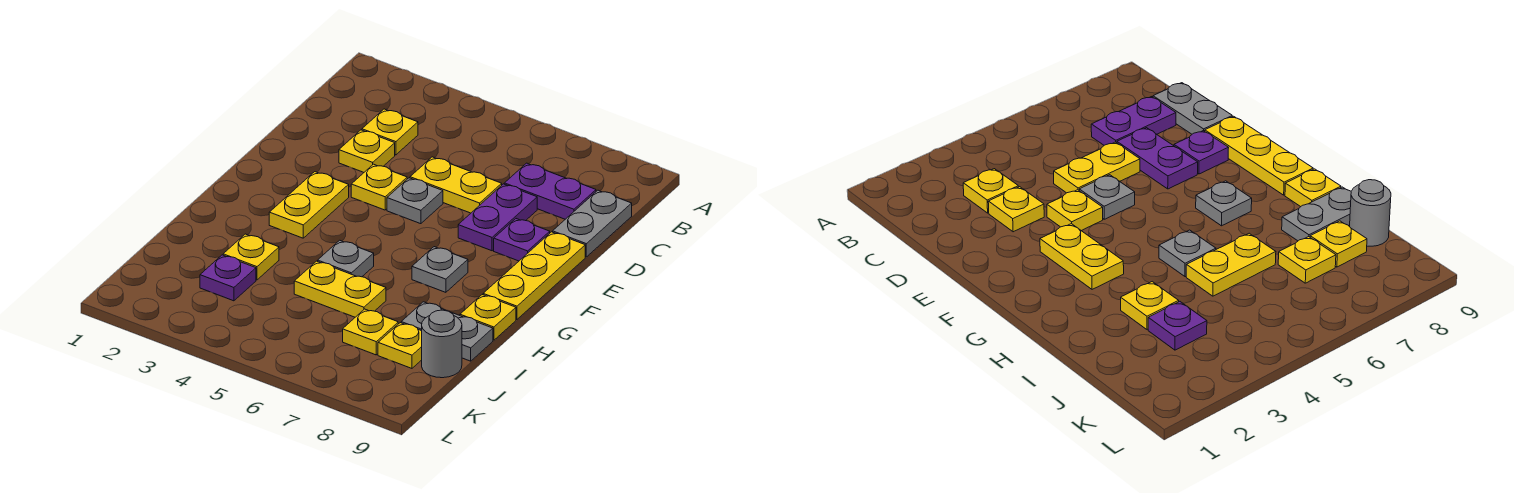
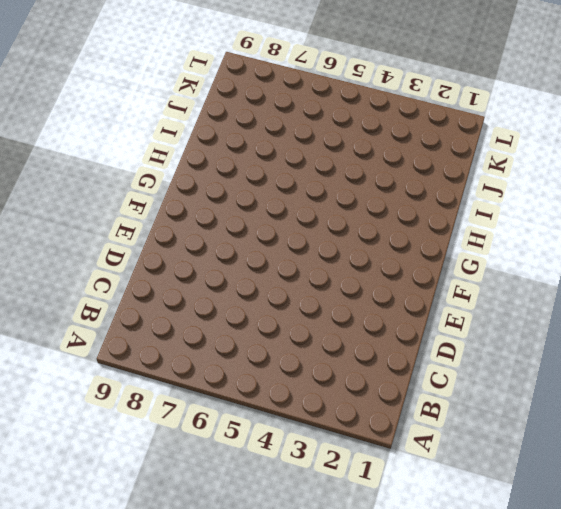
none -> yellow 1x1 plate [362,109,418,155]
none -> purple 1x2 plate [504,163,596,219]
none -> grey 1x2 plate [553,190,632,257]

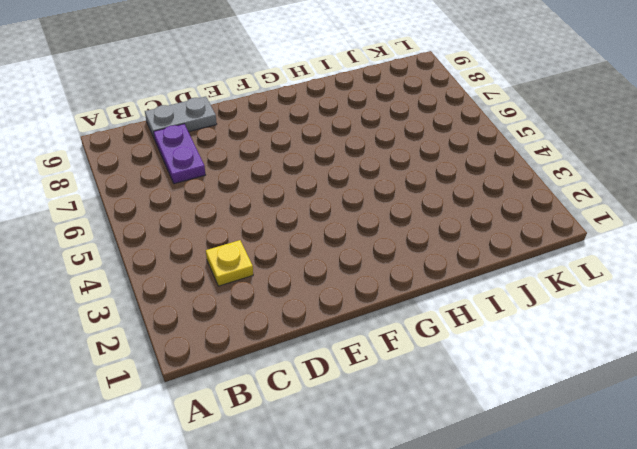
none -> yellow 1x1 plate [339,130,395,172]
none -> yellow 1x2 plate [410,157,502,213]
none -> purple 1x2 plate [458,184,537,251]

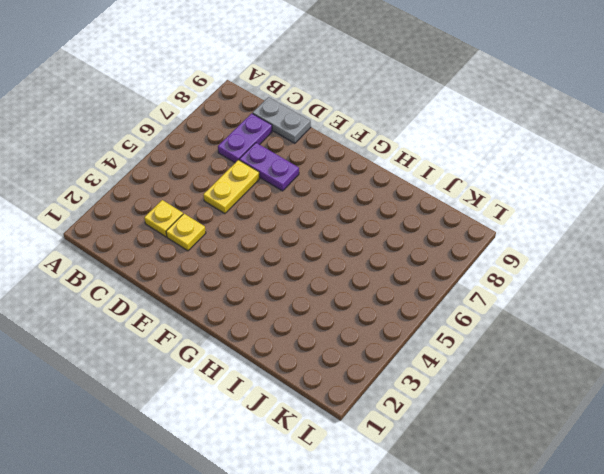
none -> yellow 1x1 plate [351,164,407,210]
none -> grey 1x1 plate [387,178,443,224]
none -> purple 1x1 plate [494,219,550,261]

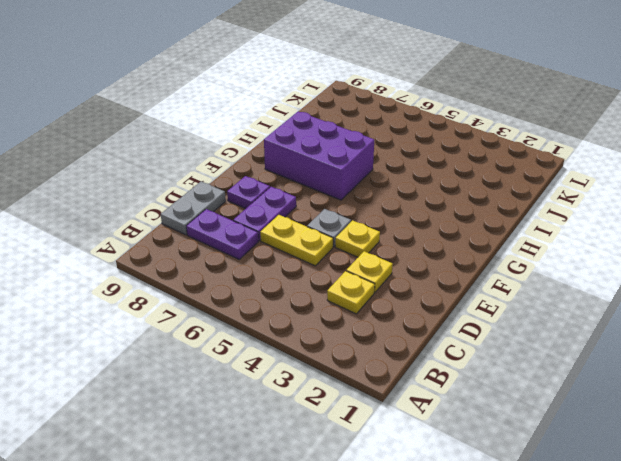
purple 2x3 brick [264,111,374,200] -> grey 1x1 plate [412,247,468,292]
none -> yellow 1x3 plate [483,232,585,319]
none -> yellow 1x2 plate [269,172,349,238]
none -> grey 1x1 plate [318,240,374,277]

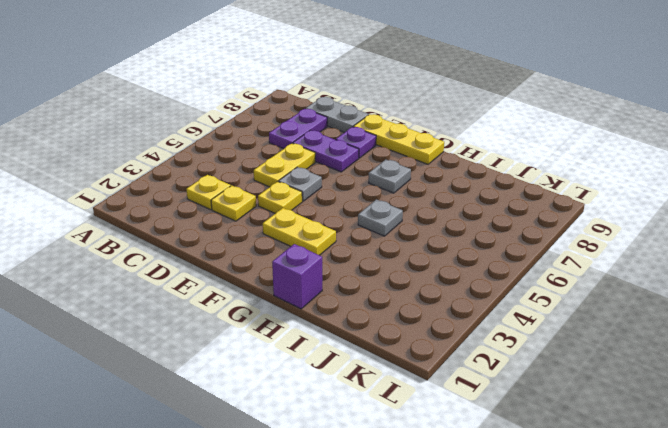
purple 1x1 brick [272,244,322,309] -> none
none -> yellow 1x1 plate [460,295,516,340]
none -> yellow 1x1 plate [223,234,279,280]
none -> yellow 1x2 plate [294,261,386,317]

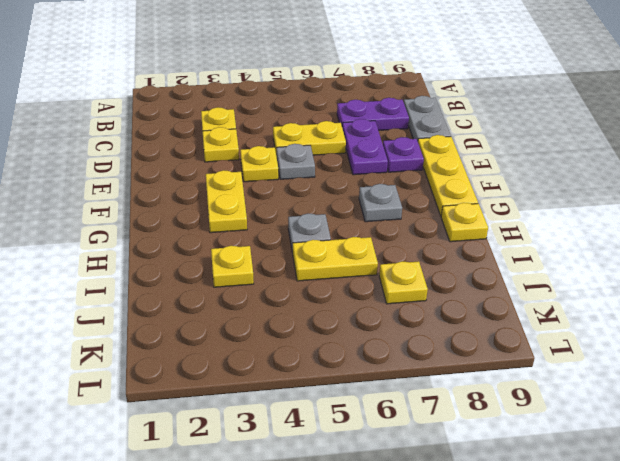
none -> grey 1x2 plate [401,302,493,361]
none -> purple 1x1 plate [200,255,256,301]
none -> yellow 1x1 plate [378,323,422,368]

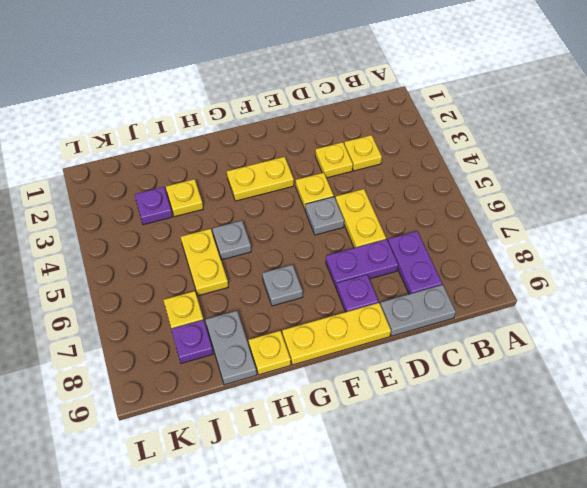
purple 1x1 plate [171,320,213,363] -> yellow 1x1 plate [378,323,422,368]
none -> grey 1x1 round brick [422,310,462,378]

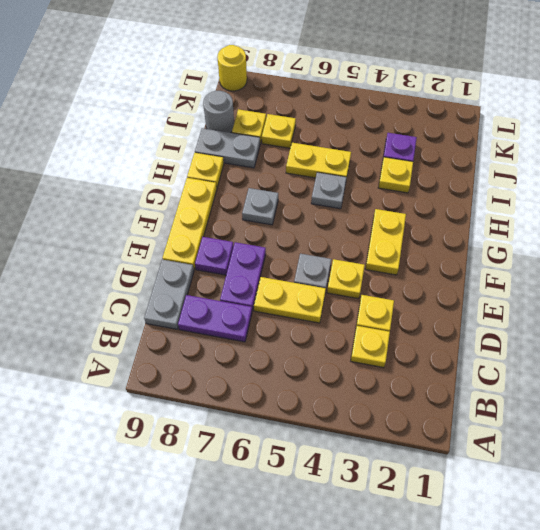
yellow 1x1 round brick [217,45,247,91] -> none

